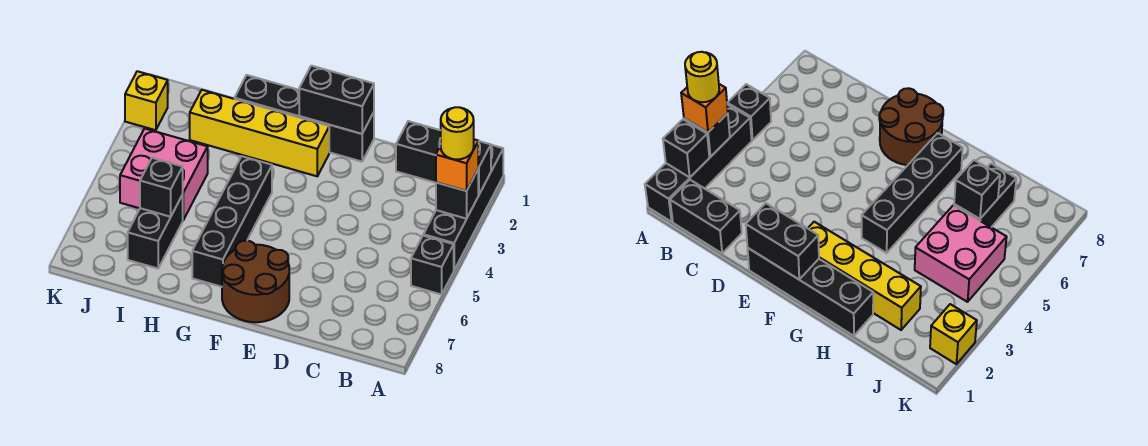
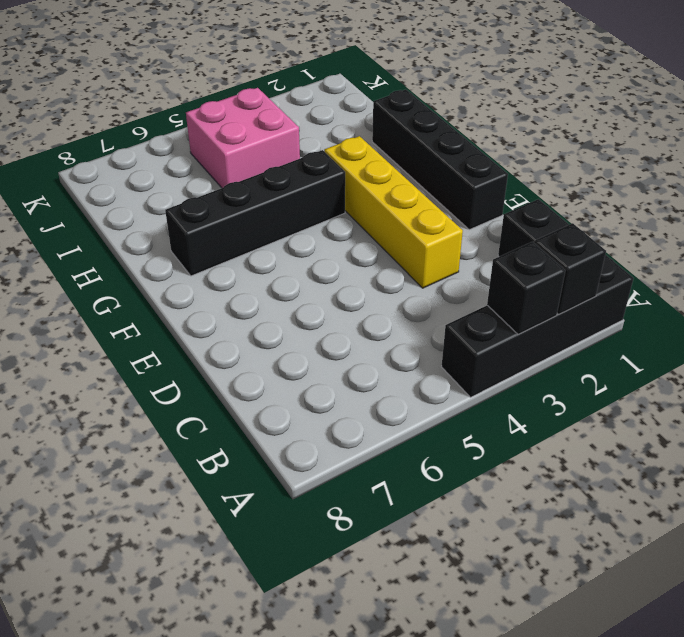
yellow 1x4 brick [324,136,463,288] -> yellow 1x4 brick moved to [190,90,329,176]
none -> black 1x1 brick [411,236,454,294]
none -> brown 2x2 round brick [222,241,289,322]
none -> black 1x2 brick [128,195,183,268]

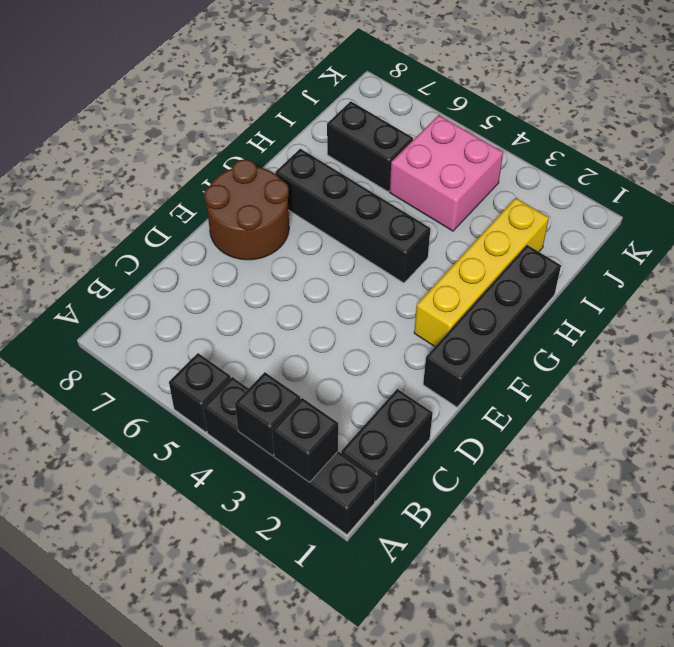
none -> yellow 1x1 brick [125,71,168,130]
none -> black 1x2 brick [299,66,374,134]
none -> black 1x1 brick [140,158,183,217]

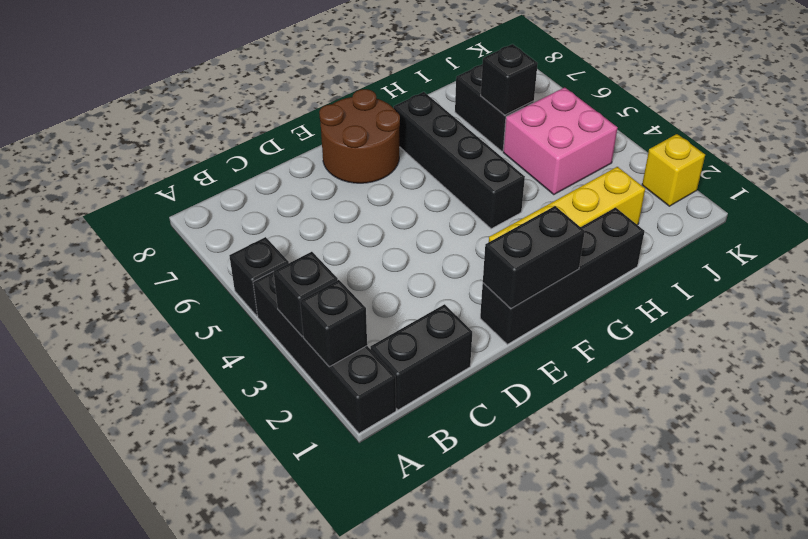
none -> orange 1x1 brick [436,139,478,191]
none -> yellow 1x1 round brick [441,107,474,159]

